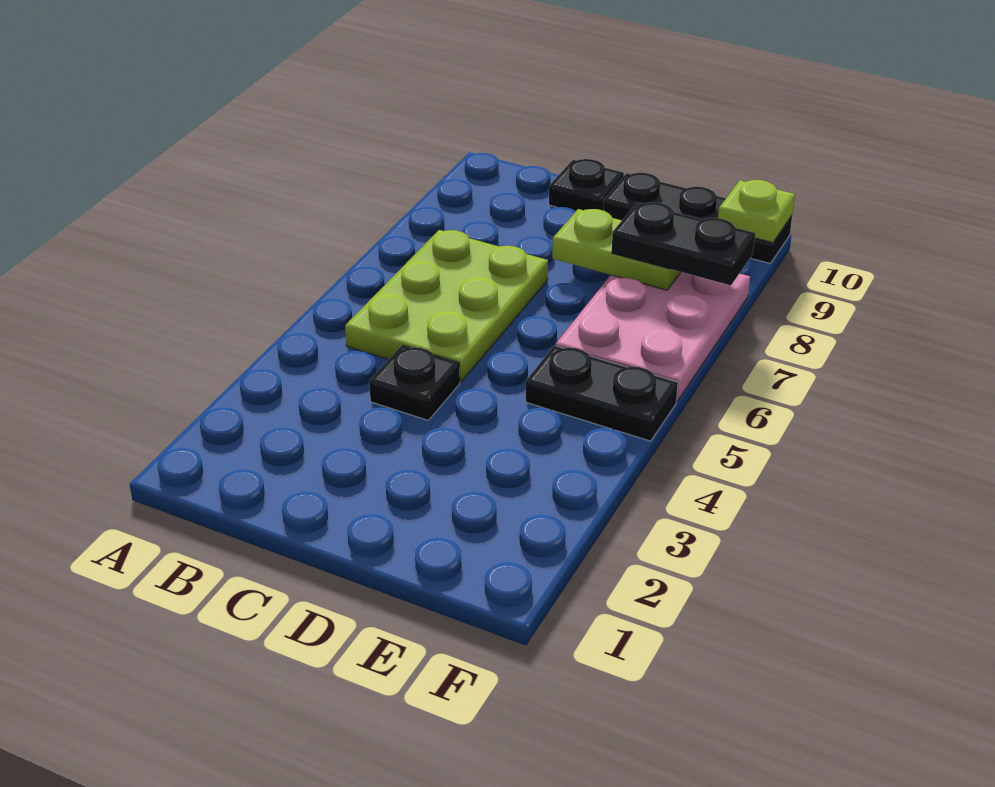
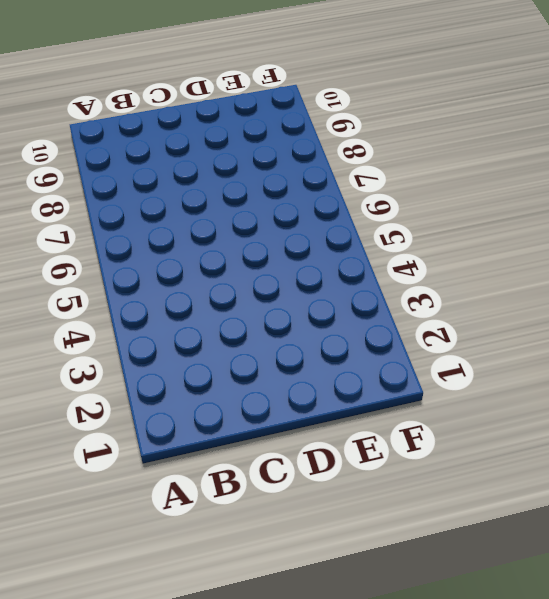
none -> lime 2x3 plate [345,230,548,382]
none -> black 1x1 plate [369,345,460,420]

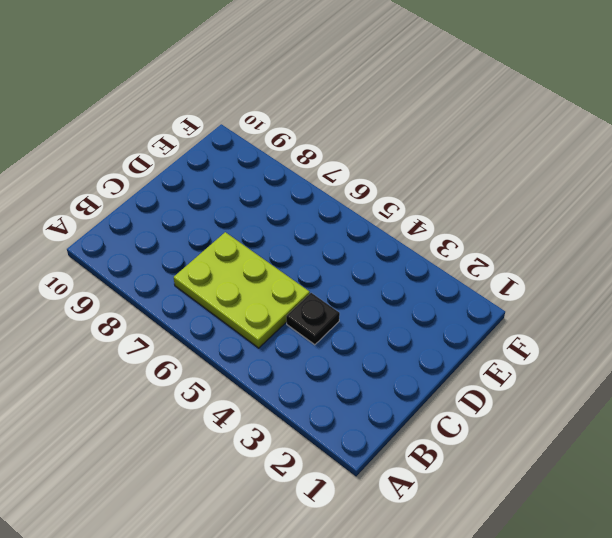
none -> black 1x1 plate [549,159,624,211]
none -> black 1x3 plate [603,173,792,263]

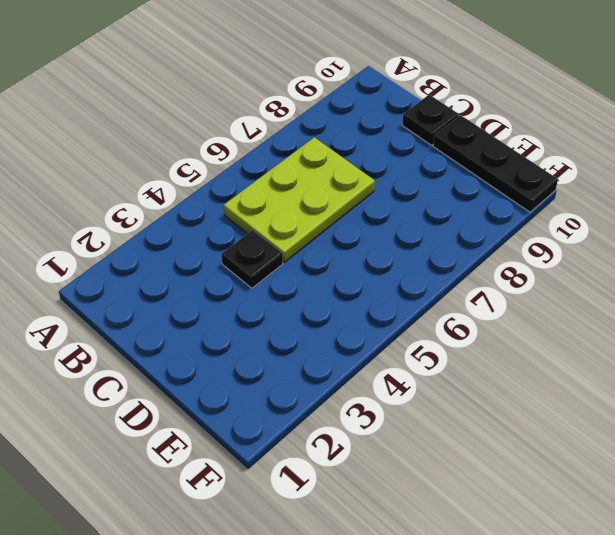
none -> black 1x2 plate [525,346,678,441]
none -> pink 2x3 plate [556,272,750,401]

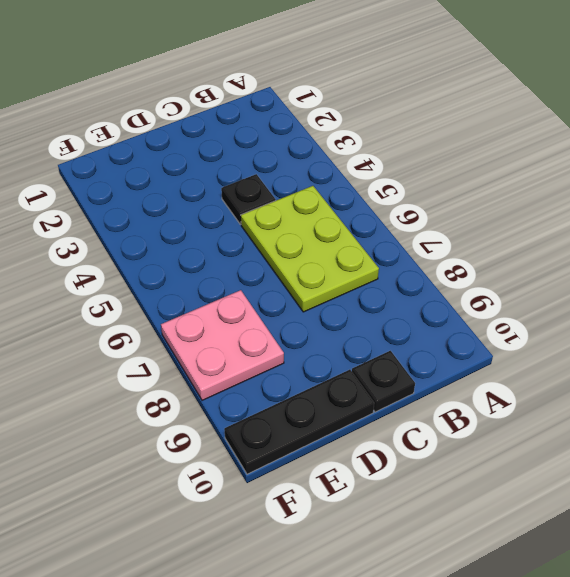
pink 2x2 plate [161,290,284,400] -> pink 2x3 plate [556,272,750,401]
none -> black 1x2 plate [525,346,678,441]
none -> lime 1x2 plate [552,209,681,290]

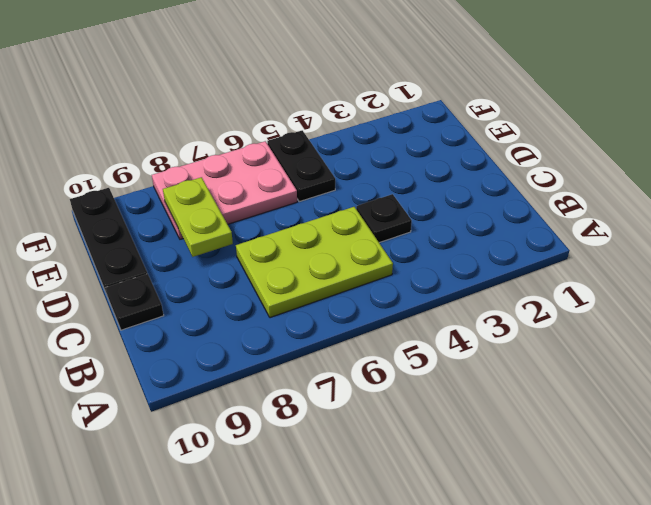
none -> lime 1x1 plate [718,180,795,243]
none -> black 1x2 plate [612,202,755,285]

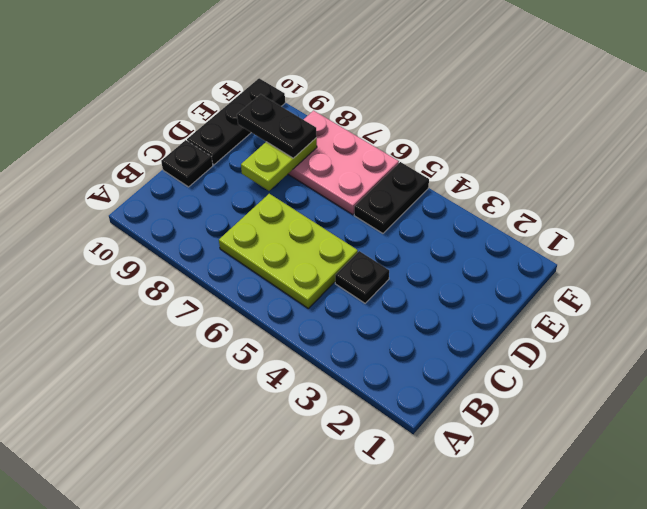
black 1x2 plate [237,94,317,158] -> black 1x2 plate turned to [612,202,755,285]
none -> lime 1x1 plate [718,180,795,243]

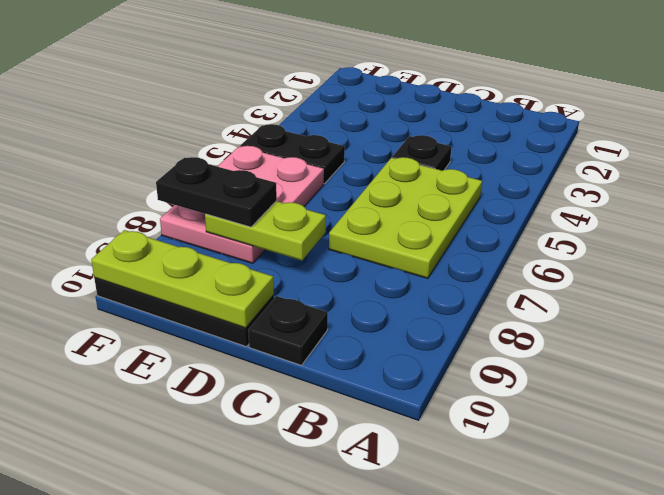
lime 1x3 plate [91,230,274,328] -> lime 1x1 plate [718,180,795,243]

